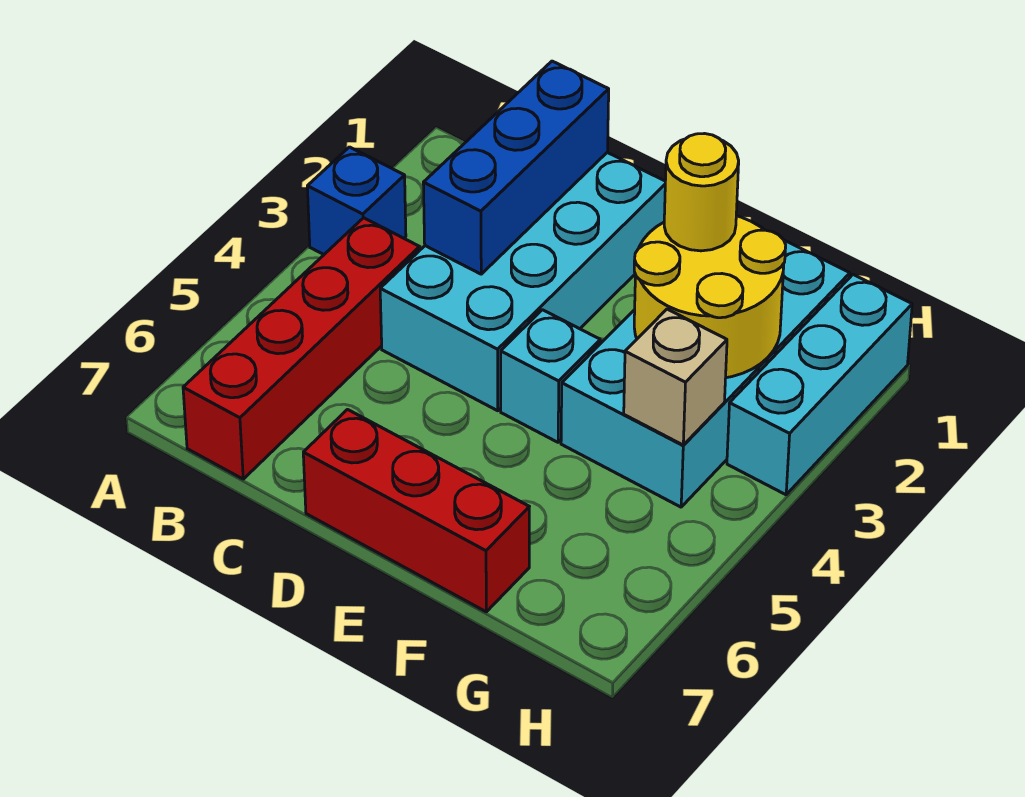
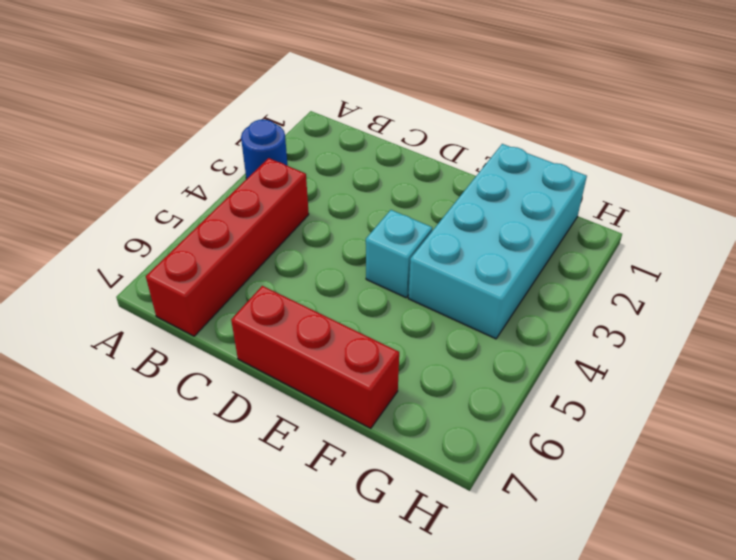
blue 1x1 round brick [241,119,288,179] -> blue 1x1 brick [307,147,406,255]
none -> cyan 2x4 brick [380,153,665,411]
none -> cyan 1x3 brick [727,275,912,495]

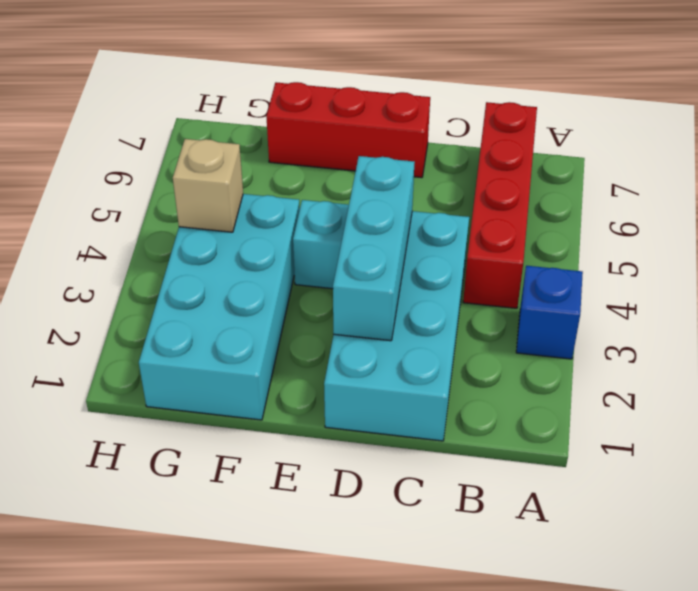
cyan 1x3 brick [333,156,415,341] -> cyan 1x3 brick moved to [727,275,912,495]
none -> blue 1x3 brick [423,61,609,274]
none -> yellow 2x2 round brick [634,216,786,378]

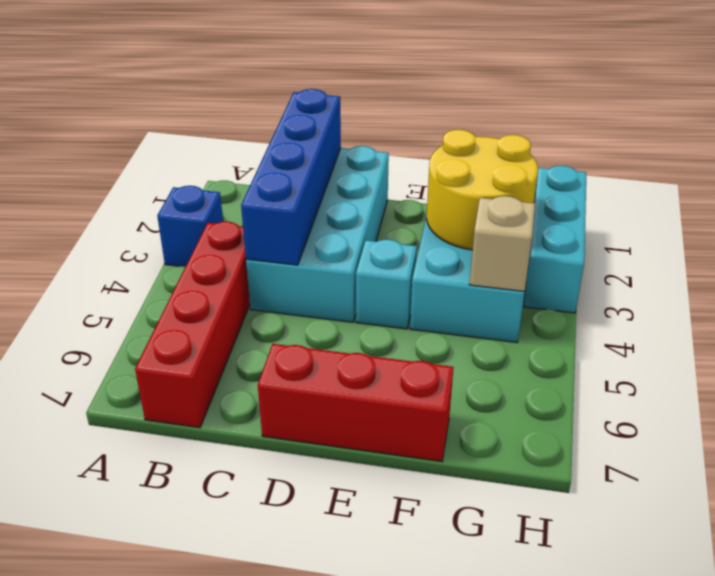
blue 1x4 brick [241,89,341,265] -> blue 1x3 brick [423,61,609,274]
none -> yellow 1x1 round brick [664,134,739,251]

